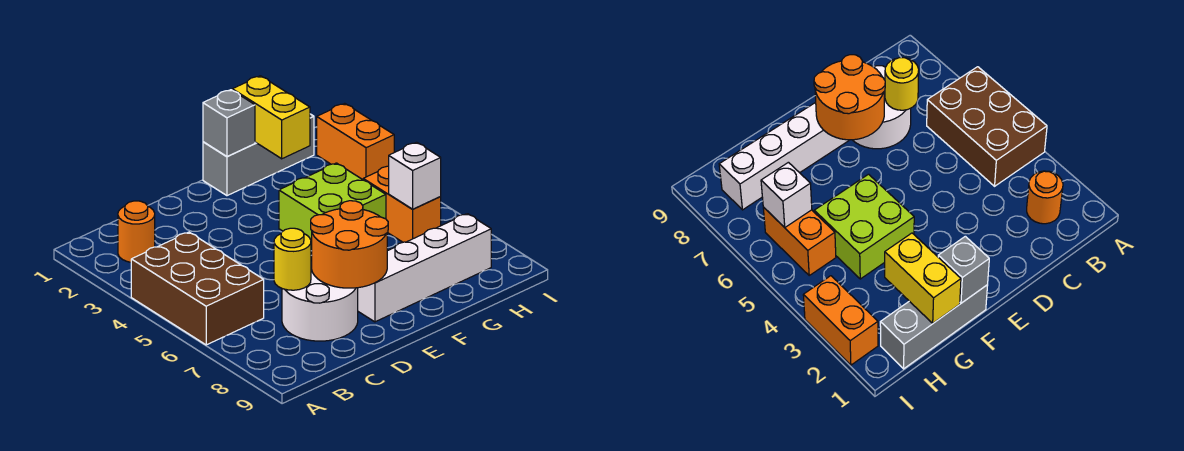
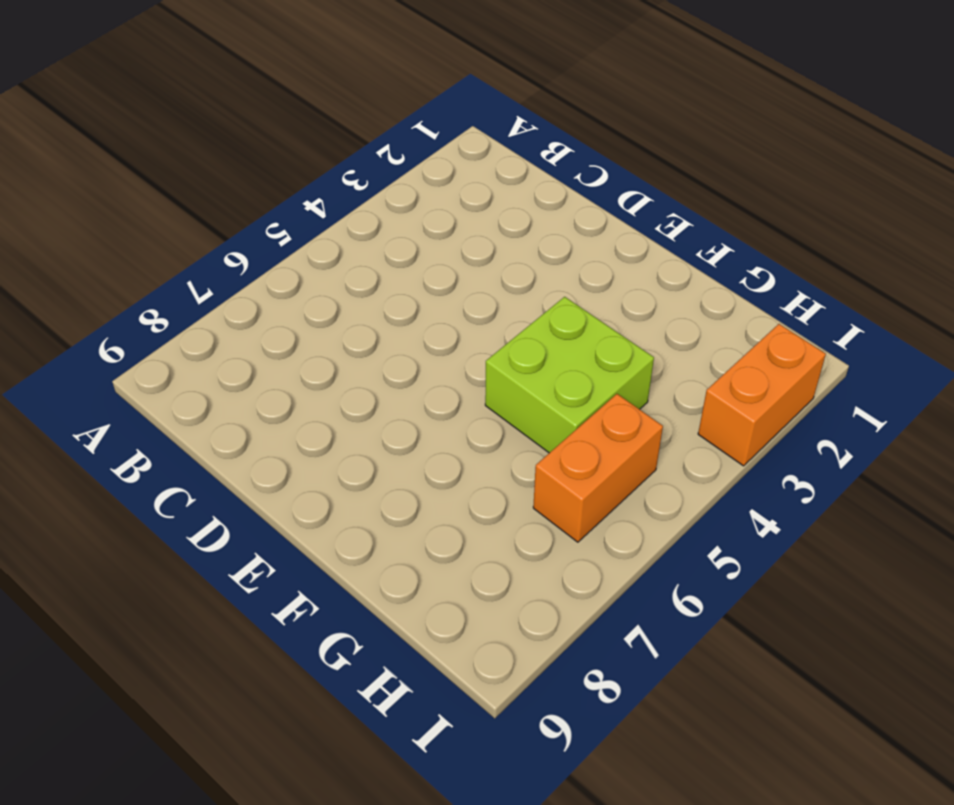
none -> brown 2x3 brick [131,232,264,345]
none -> orange 1x1 round brick [118,201,155,262]
none -> white 2x2 round brick [282,262,358,341]

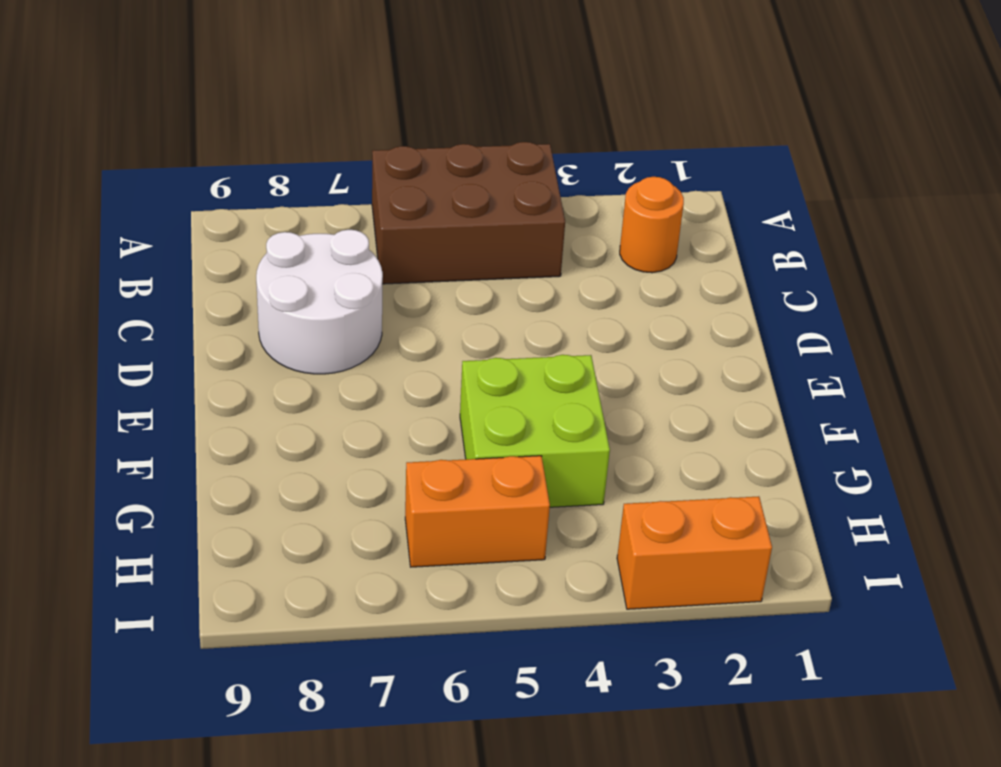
none -> white 1x4 brick [358,214,491,322]
none -> grey 1x3 brick [203,114,314,196]
none -> yellow 1x1 round brick [274,228,311,290]

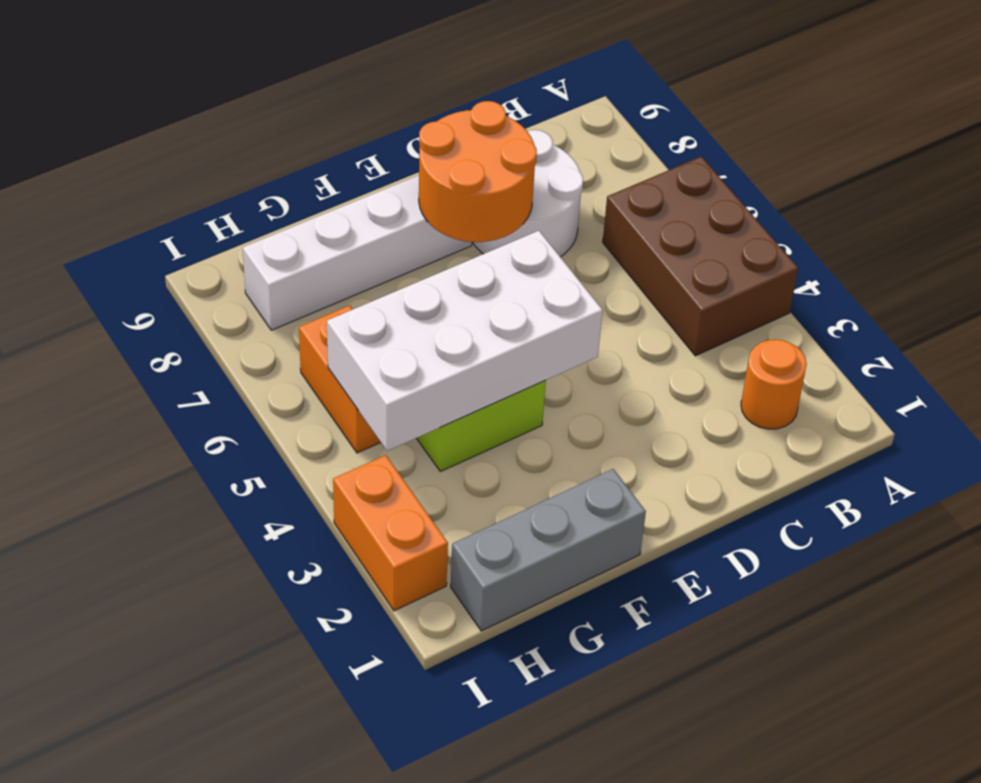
white 2x4 brick [327,231,603,451] -> none
none -> yellow 1x1 round brick [274,228,311,290]
none -> grey 1x1 brick [203,90,255,157]
none -> yellow 1x2 brick [232,76,310,159]

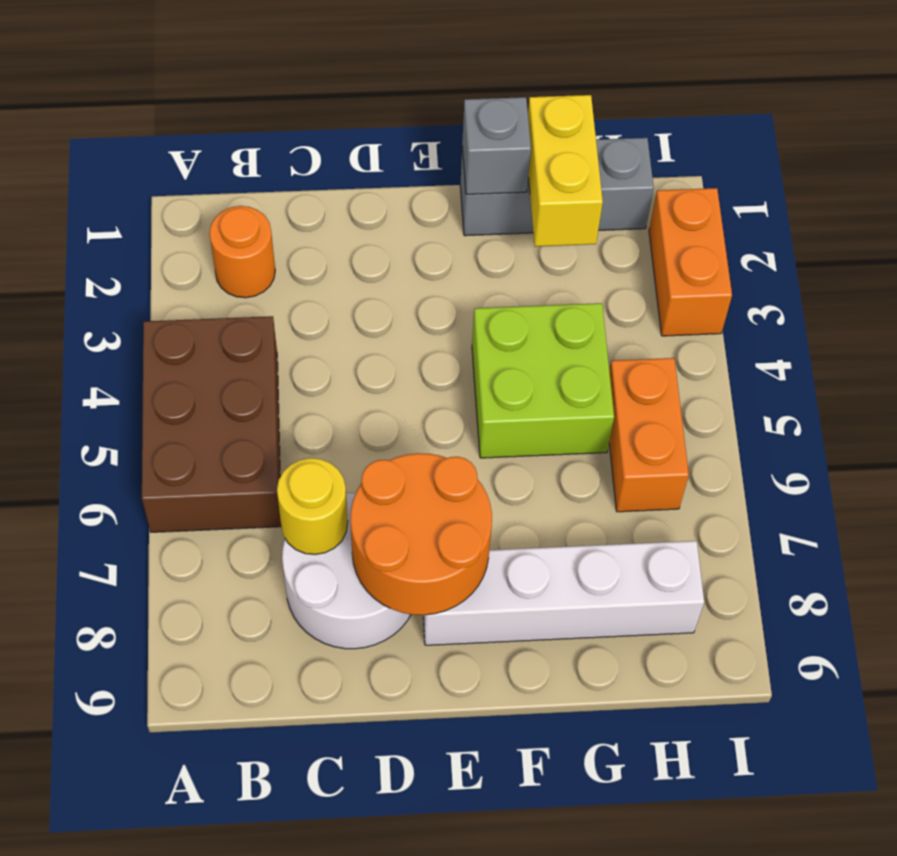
none -> white 1x1 brick [389,142,441,209]

